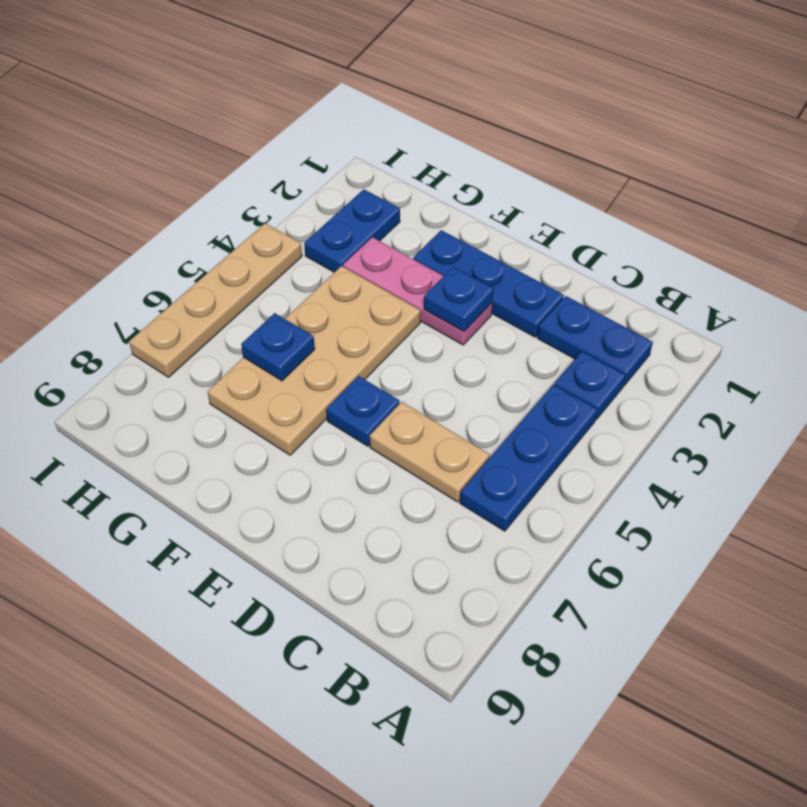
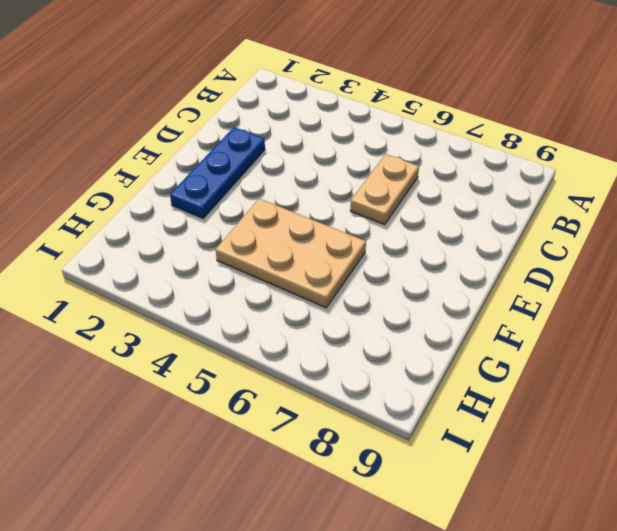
tan 2x3 plate [216,199,366,308] -> tan 2x4 plate [208,266,420,455]
none -> blue 1x2 plate [537,296,653,386]
none -> blue 1x1 plate [554,351,626,420]
none -> blue 1x3 plate [460,385,597,531]

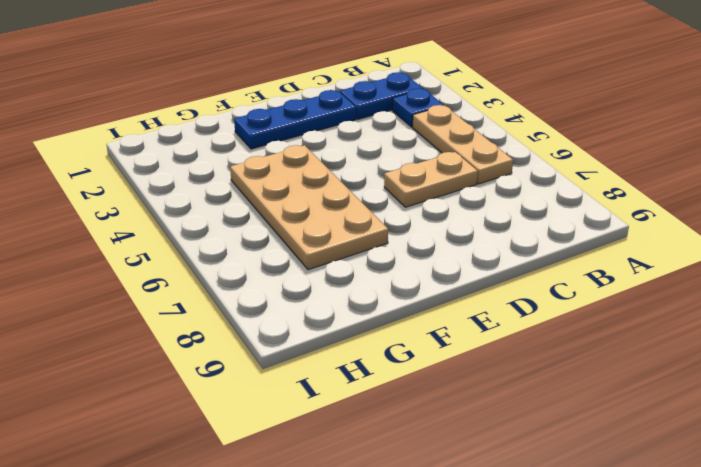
tan 1x3 plate [413,105,513,184] -> blue 1x3 plate [460,385,597,531]
none -> pink 1x3 plate [343,237,492,345]
none -> blue 1x1 plate [326,376,400,446]
none -> blue 1x2 plate [304,189,400,272]

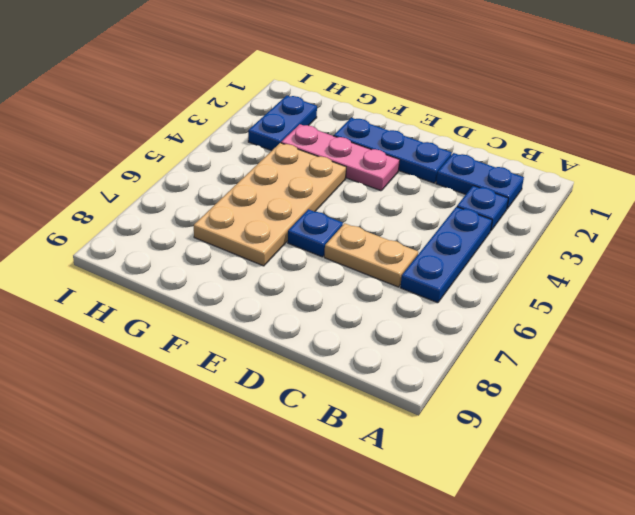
none -> tan 1x4 plate [129,223,302,377]
none -> blue 1x1 plate [424,267,494,332]
none -> blue 1x1 plate [241,313,315,381]

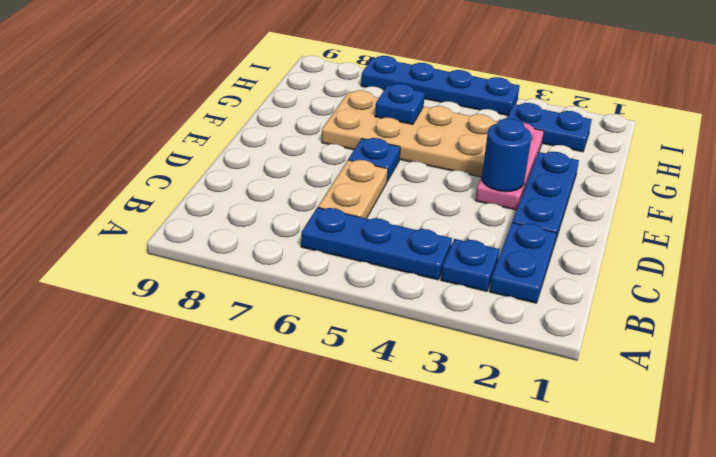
blue 1x1 round brick [482,118,531,192] -> blue 1x1 plate [424,267,494,332]
blue 1x4 plate [361,56,520,115] -> tan 1x4 plate [129,223,302,377]

